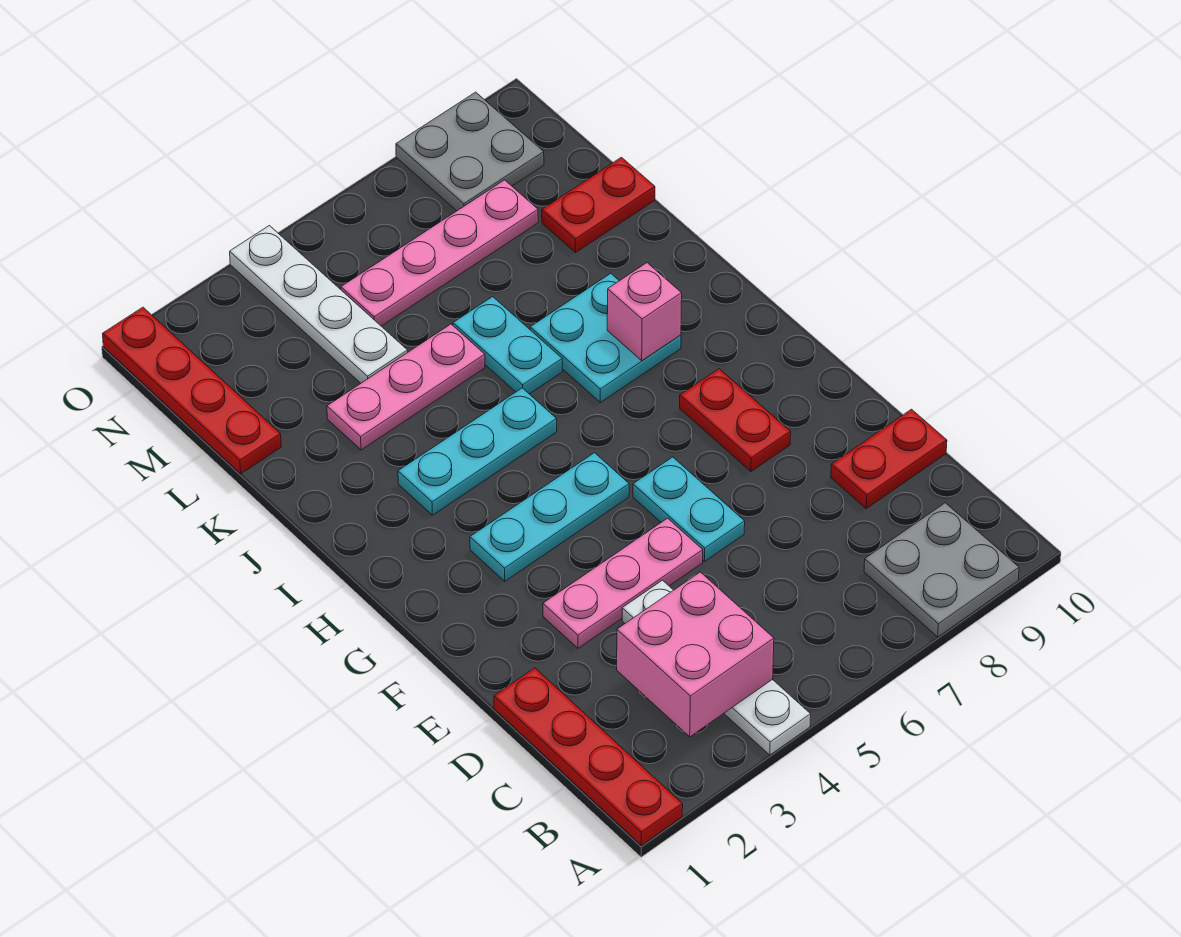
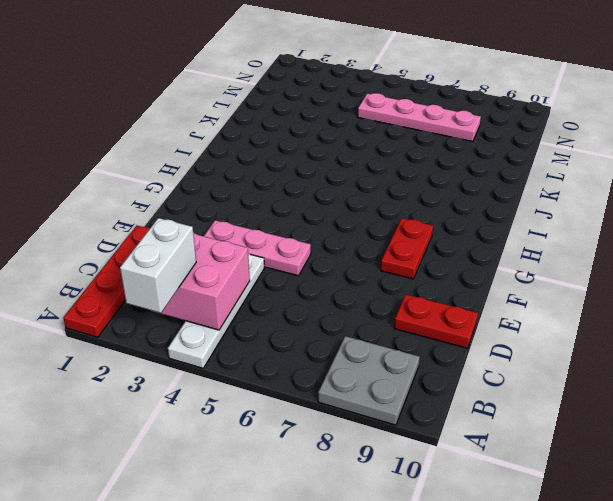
white 1x2 brick [120,218,196,313] -> none
none -> cyan 1x2 plate [633,457,745,561]
none -> cyan 1x3 plate [470,453,629,581]
none -> cyan 1x3 plate [398,388,557,515]

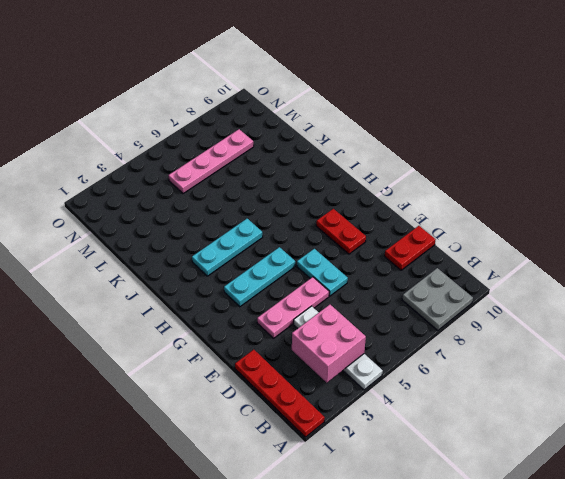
none -> cyan 2x2 plate [530,273,681,402]
none -> cyan 1x2 plate [453,297,562,394]
none -> pink 1x3 plate [327,324,485,450]

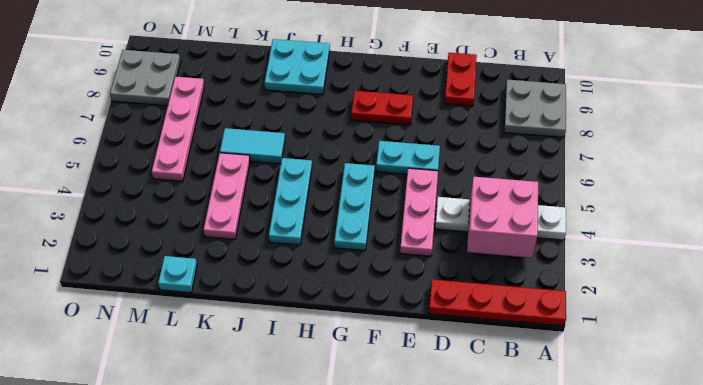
cyan 2x2 plate [265,39,330,95] -> cyan 2x2 plate moved to [530,273,681,402]
cyan 1x2 tile [220,128,285,164] -> cyan 1x2 plate [453,297,562,394]
cyan 1x1 plate [158,256,197,293] -> red 1x4 plate [103,307,281,474]
none -> white 1x4 plate [230,226,408,383]
none -> red 1x2 plate [542,157,655,252]
none -> pink 1x1 brick [607,263,682,361]

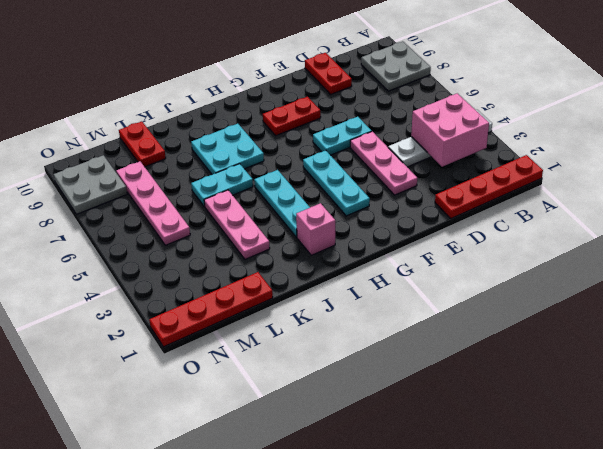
pink 1x1 brick [296,203,335,255] -> pink 1x1 brick moved to [607,263,682,361]
none -> white 1x4 plate [230,226,408,383]

